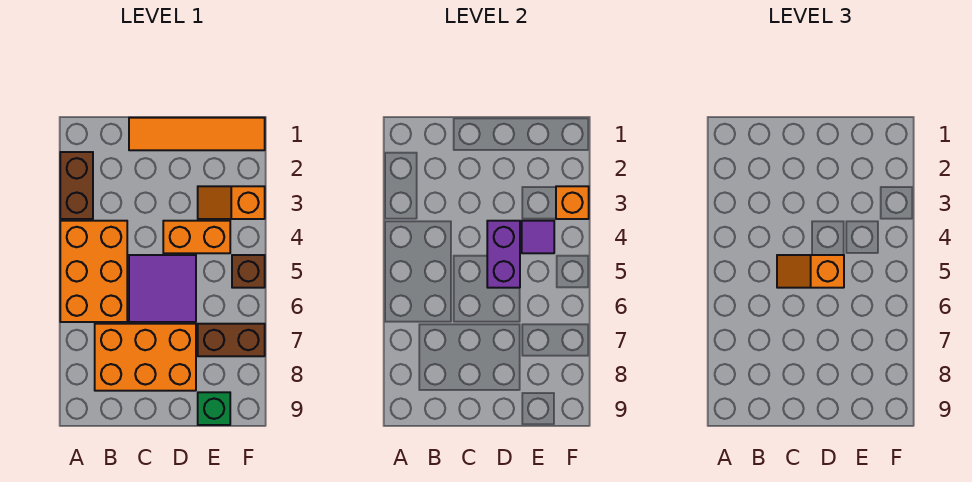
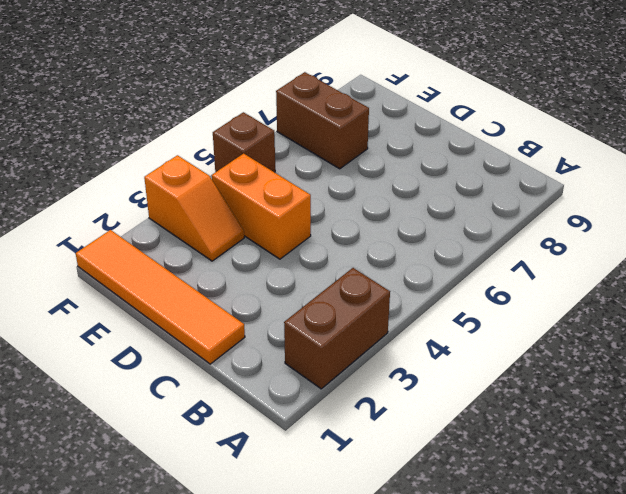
none -> orange 2x3 brick [60,221,127,322]
none -> orange 2x3 brick [95,324,196,391]
none -> purple 2x2 tile [129,255,196,322]

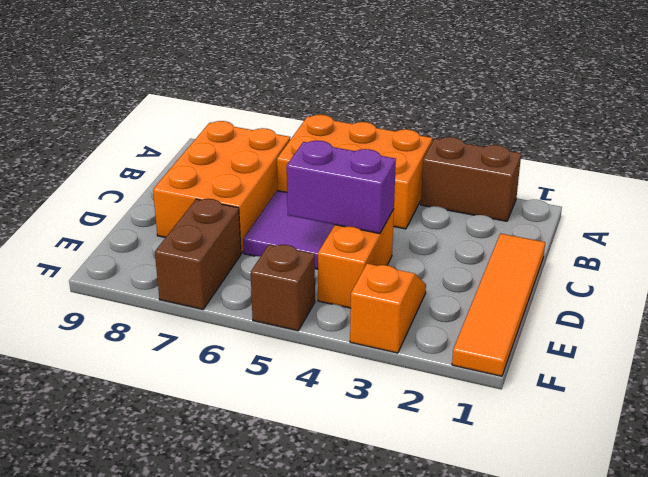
none -> green 1x1 brick [198,392,230,425]
none -> purple 1x1 tile [522,221,554,253]
none -> orange 1x1 brick [556,186,589,219]

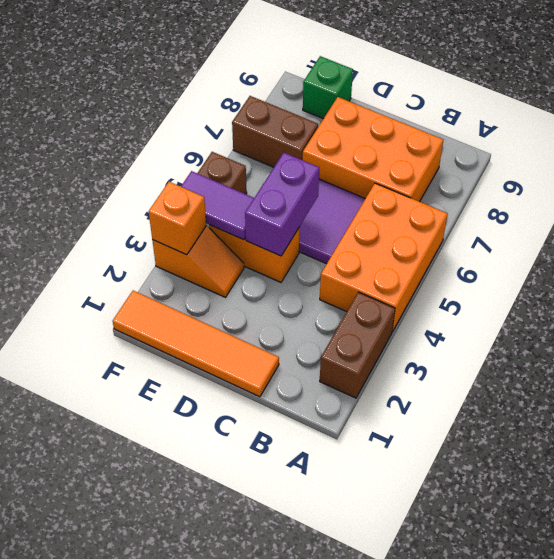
purple 1x2 tile [181,171,254,240] -> purple 1x1 tile [522,221,554,253]
none -> orange 1x2 slope [777,255,844,288]

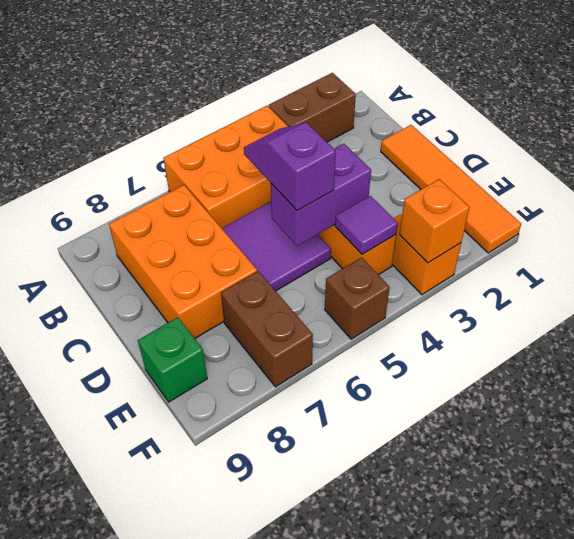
purple 1x2 slope [244,123,336,211] -> orange 1x2 slope [777,255,844,288]

